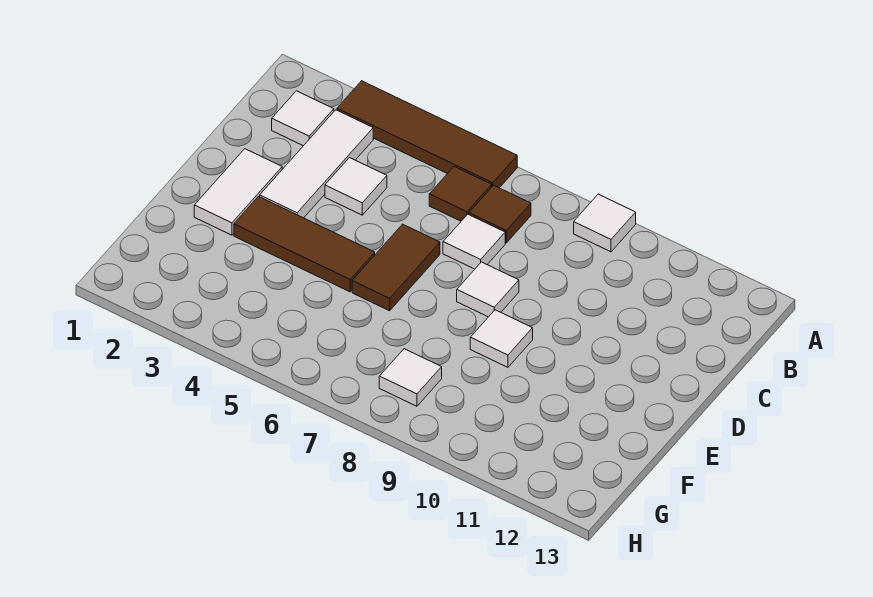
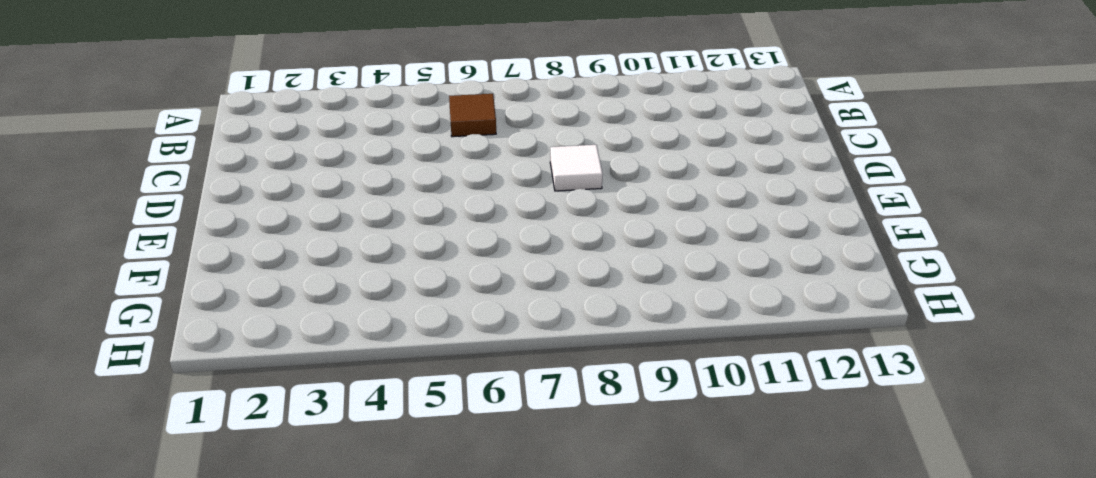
none -> brown 1x4 tile [337,81,517,188]
none -> white 1x1 tile [574,194,636,252]
none -> white 1x1 tile [272,91,334,146]

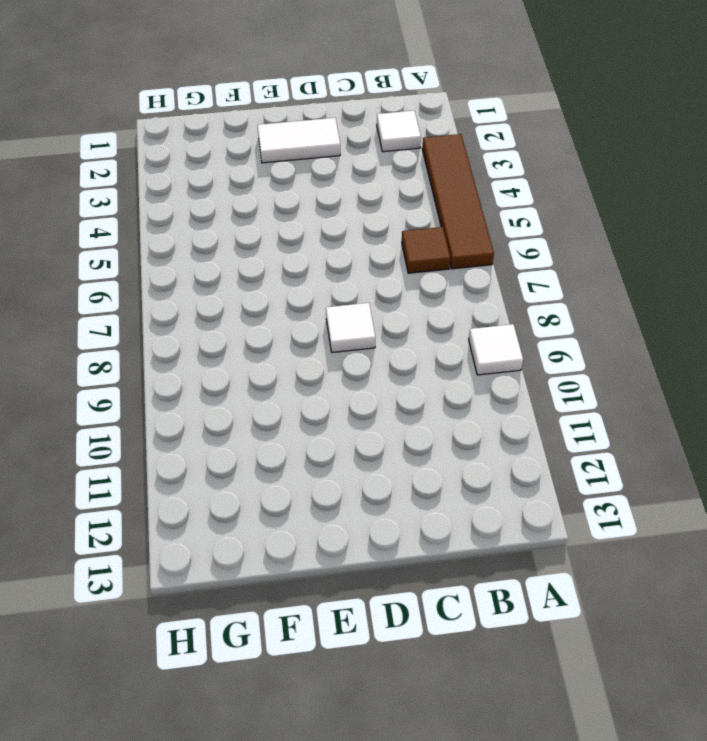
none -> white 1x3 tile [260,110,373,218]
none -> brown 1x1 tile [469,185,531,243]
none -> white 1x1 tile [325,158,387,215]

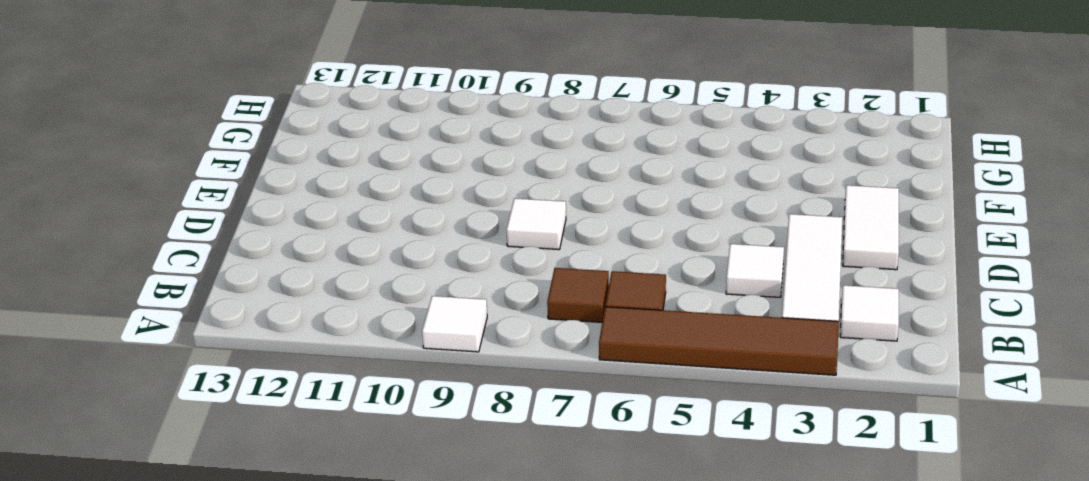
none -> white 1x1 tile [443,214,505,269]
none -> brown 1x2 tile [352,224,440,311]
none -> brown 1x3 tile [234,197,375,292]

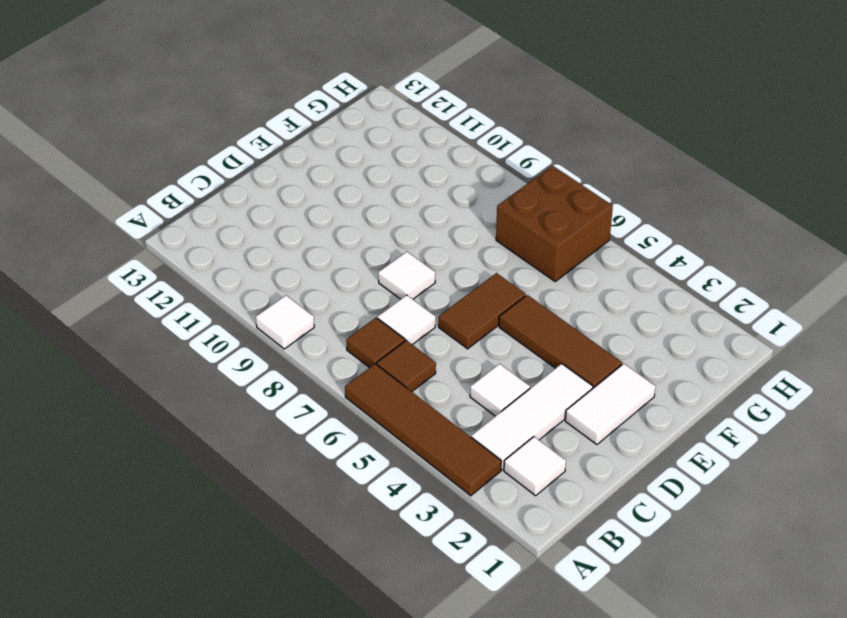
brown 2x2 brick [496,166,613,281] -> none
none -> white 1x1 tile [470,310,533,367]
none -> white 1x1 tile [379,349,442,406]

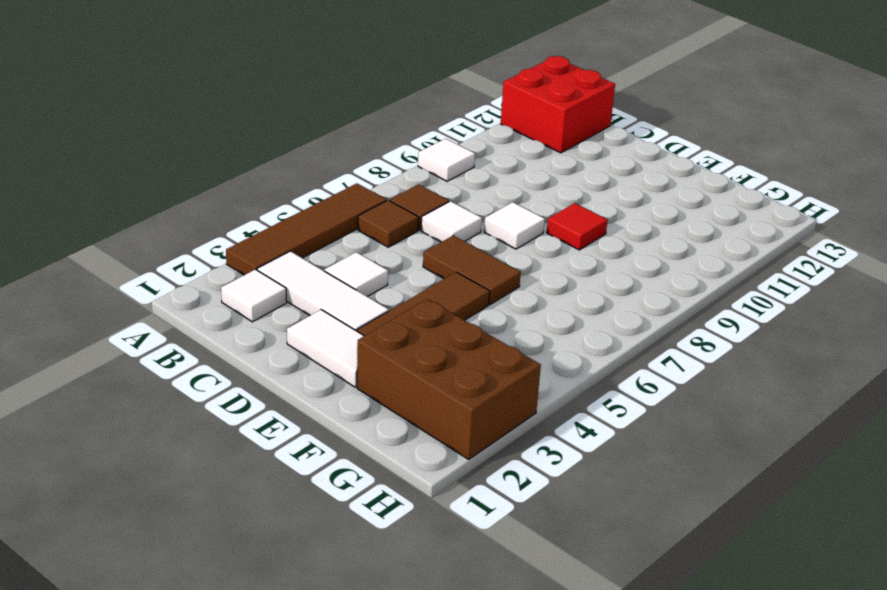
red 2x2 brick [501,56,615,153] -> none
red 1x1 tile [547,203,607,250] -> white 1x1 tile [470,310,533,367]
brown 2x3 brick [357,299,541,459] -> none
none -> white 1x1 tile [379,349,442,406]

